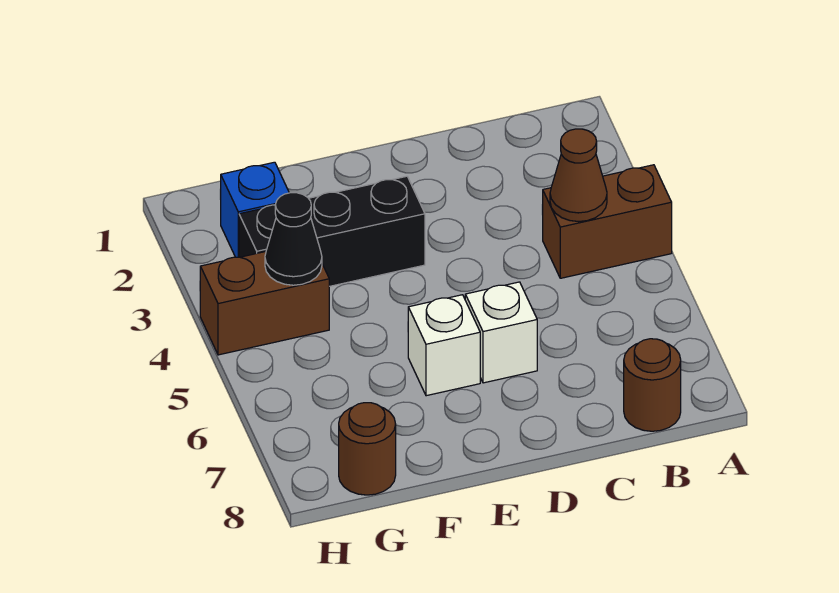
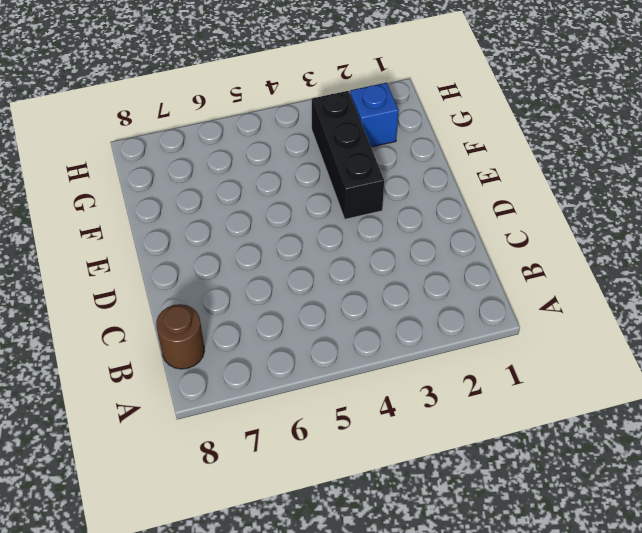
none -> brown 1x2 brick [542,165,672,278]
none -> white 1x1 brick [465,282,537,383]

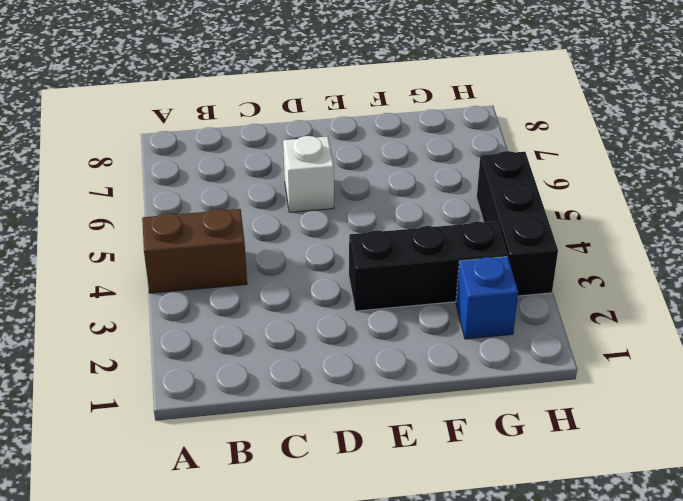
black 1x3 brick [477,151,558,296] -> brown 1x2 brick [200,252,329,355]
none -> brown 1x1 round brick [624,339,681,431]
none -> white 1x1 brick [408,295,480,396]

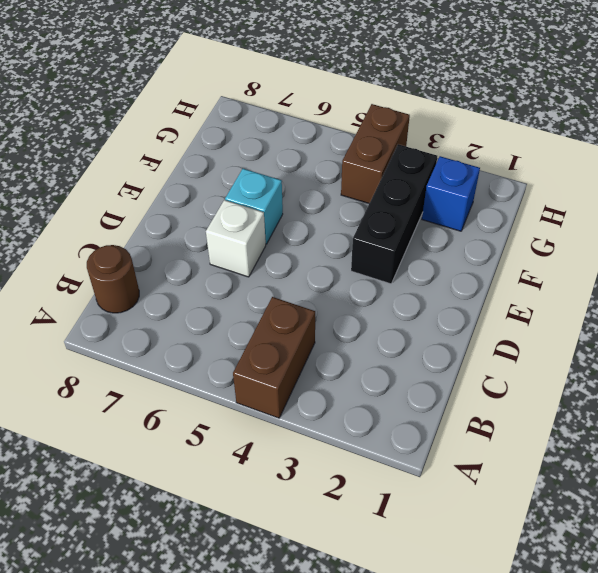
cyan 1x1 brick [225,169,283,244] -> white 1x1 brick [408,295,480,396]
none -> brown 1x1 round brick [339,403,396,495]
none -> brown 1x1 cone [550,129,607,222]

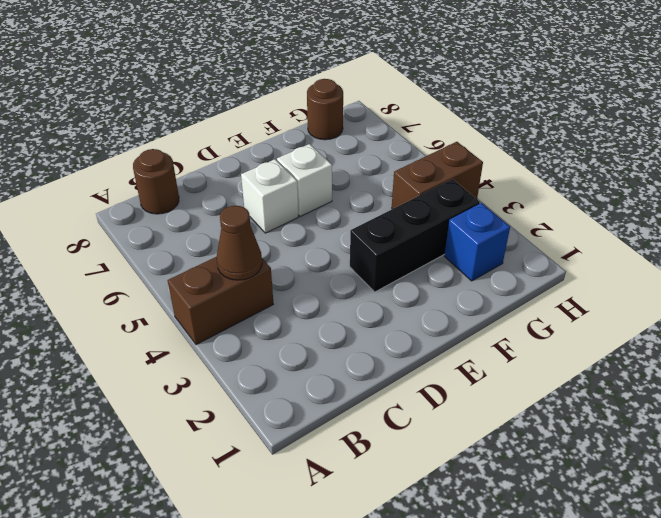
none -> black 1x1 cone [265,193,322,285]

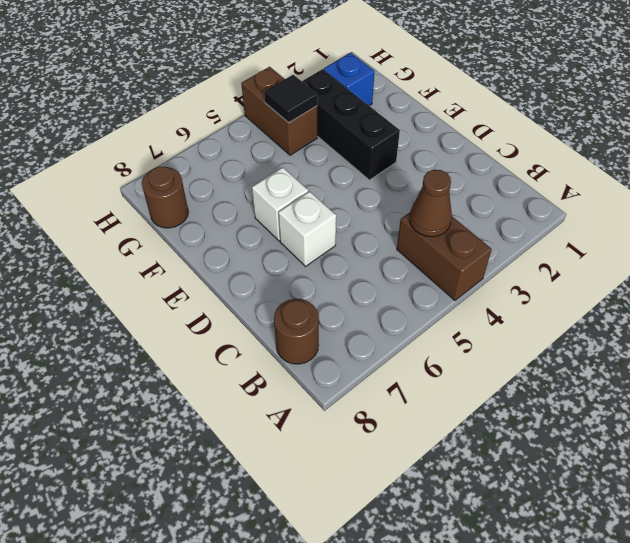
black 1x1 tile [264,75,317,123] -> black 1x1 cone [265,193,322,285]

